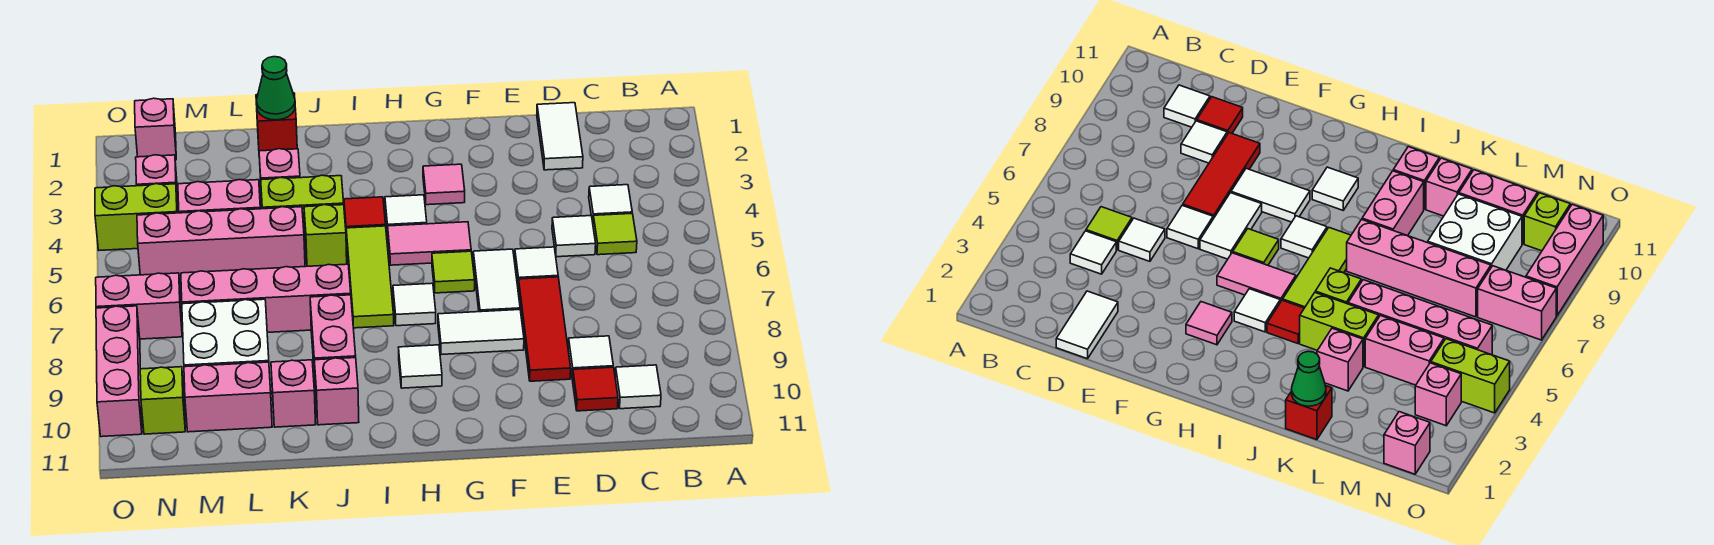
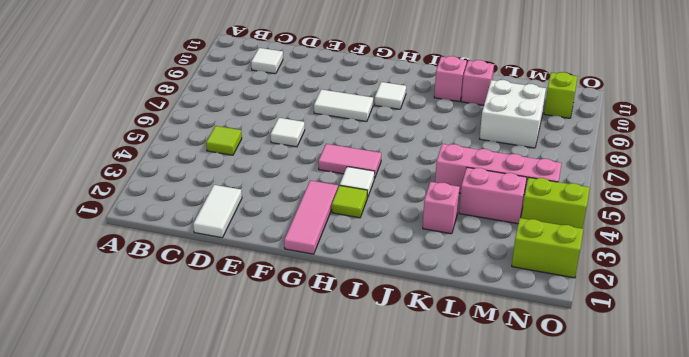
pink 1x3 tile [284,181,338,254] -> pink 1x1 tile [423,164,465,205]
lime 1x1 tile [332,185,367,218] -> lime 1x1 tile moved to [432,251,475,293]
lime 1x2 brick [512,218,583,278] -> lime 1x2 brick moved to [261,175,344,240]
none -> white 1x1 tile [589,185,632,222]
none -> white 1x1 tile [552,216,596,257]
none -> white 1x1 tile [568,336,613,379]
none -> red 1x1 tile [572,367,618,411]

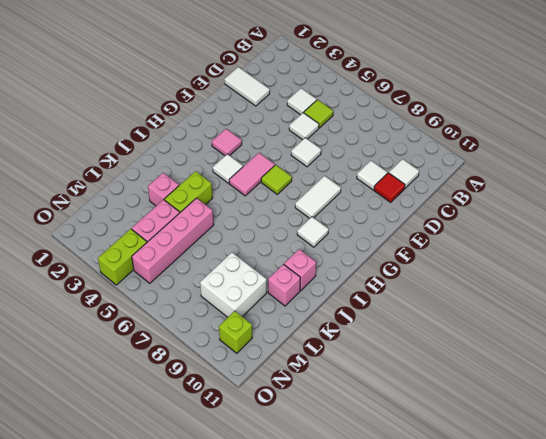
none -> red 1x3 tile [518,277,571,381]
none -> white 1x2 tile [473,249,520,312]
none -> white 1x1 tile [393,283,436,326]
none -> red 1x1 tile [344,197,386,238]

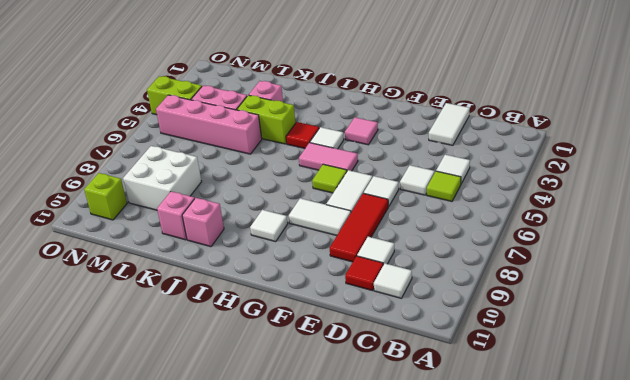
none -> white 1x1 tile [393,283,436,326]
none -> lime 1x3 tile [346,226,394,328]
none -> lime 1x1 brick [304,205,347,266]
none -> pink 1x4 brick [181,264,351,332]

